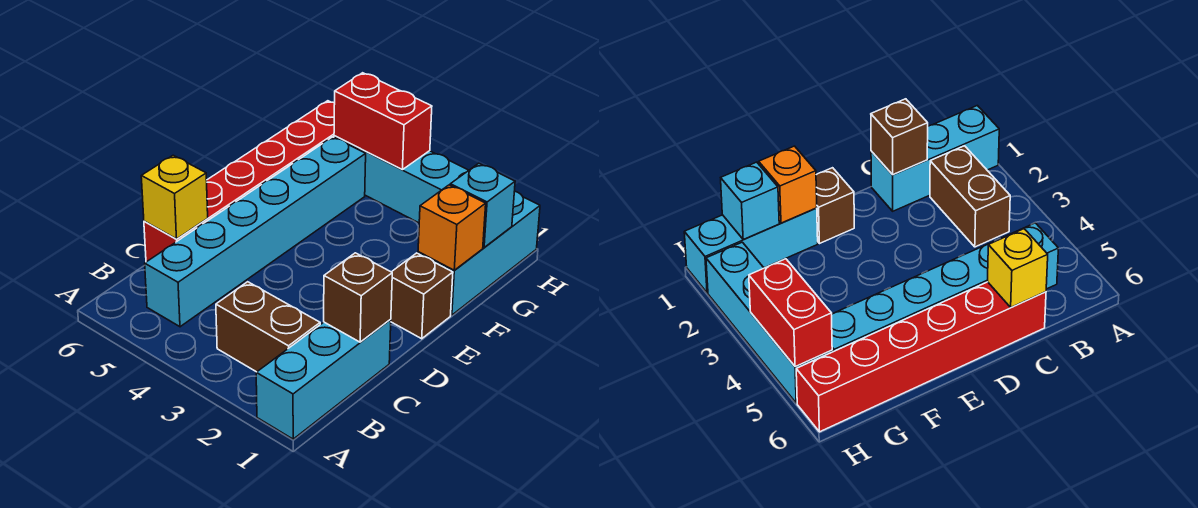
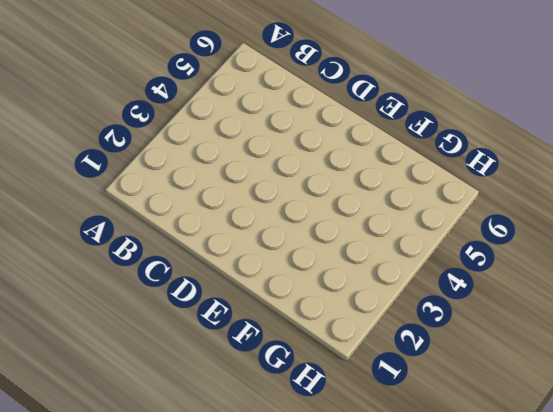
none -> cyan 1x3 brick [256,319,391,439]
none -> brown 1x2 brick [216,282,320,372]
none -> cyan 1x6 brick [145,137,366,327]

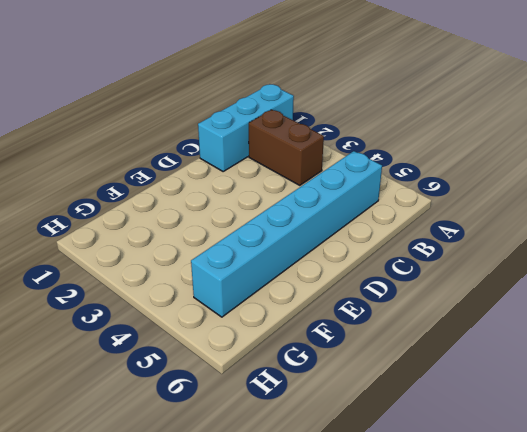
none -> red 1x6 brick [144,101,335,262]
none -> brown 1x1 brick [391,253,453,339]
none -> cyan 1x3 brick [418,191,540,315]

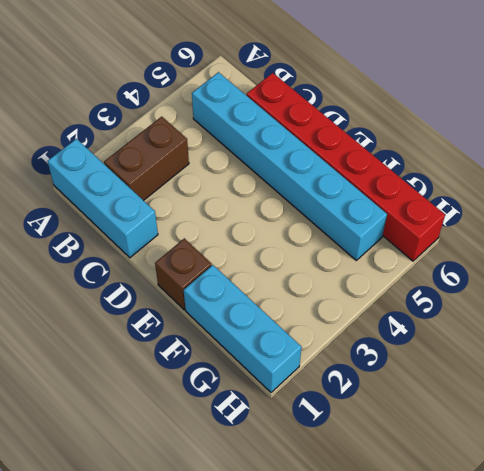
none -> cyan 1x4 brick [334,136,469,223]
none -> brown 1x1 brick [324,253,392,342]
none -> yellow 1x1 brick [141,155,208,239]

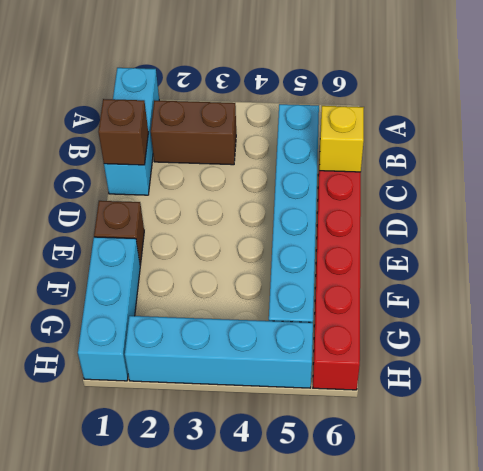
none -> orange 1x1 brick [418,185,486,270]
none -> cyan 1x1 brick [450,163,515,247]
none -> red 1x2 brick [334,73,432,170]

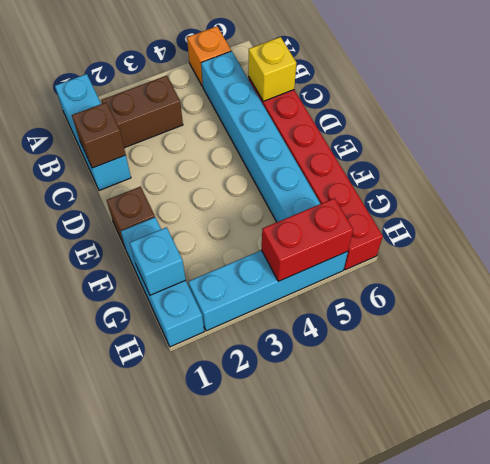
orange 1x1 brick [187,26,231,86] -> orange 1x1 brick moved to [418,185,486,270]

